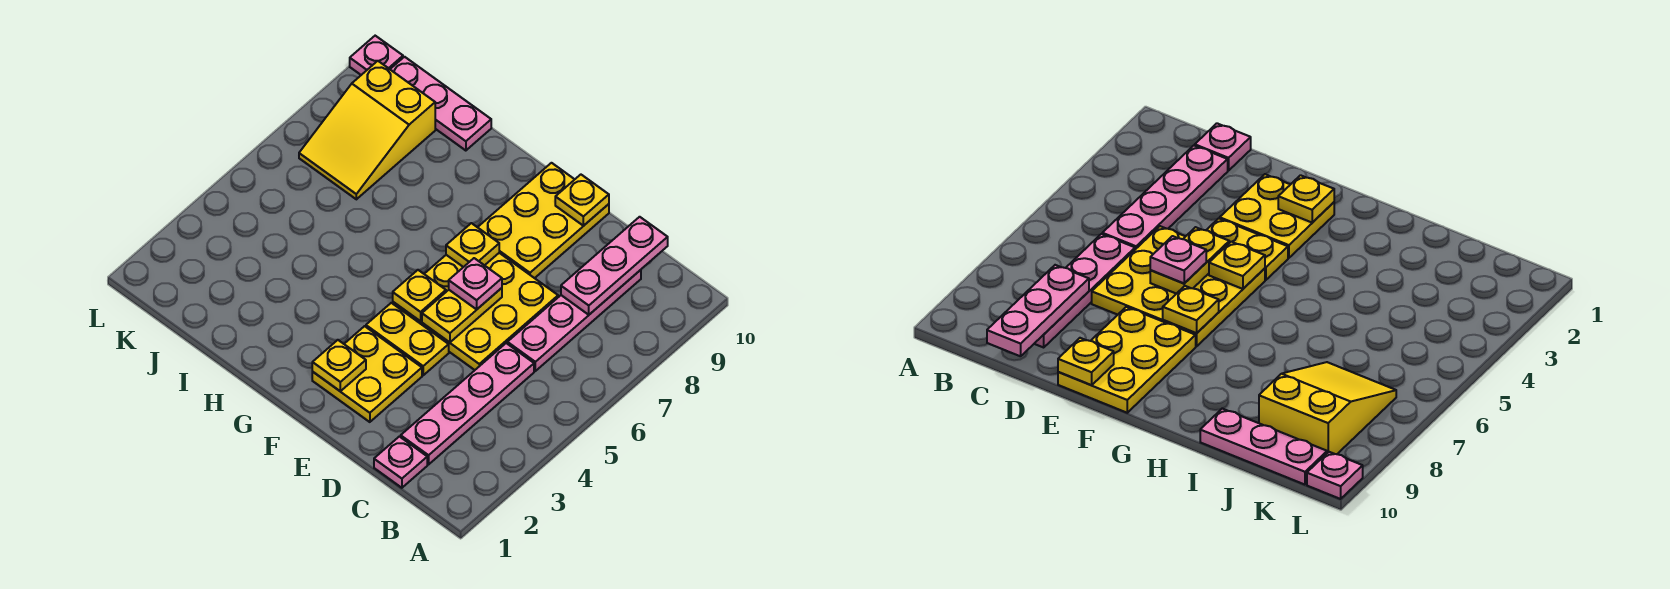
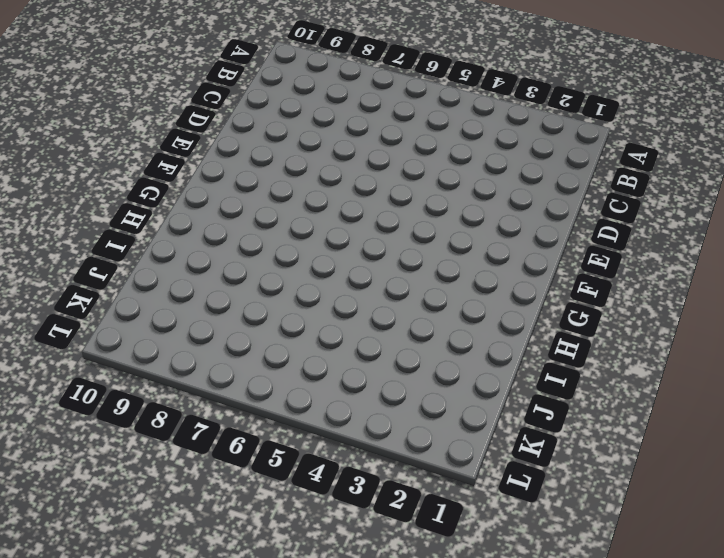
none -> pink 1x1 plate [374,437,427,488]
none -> pink 1x4 plate [401,343,534,464]
none -> pink 1x4 plate [507,270,641,371]

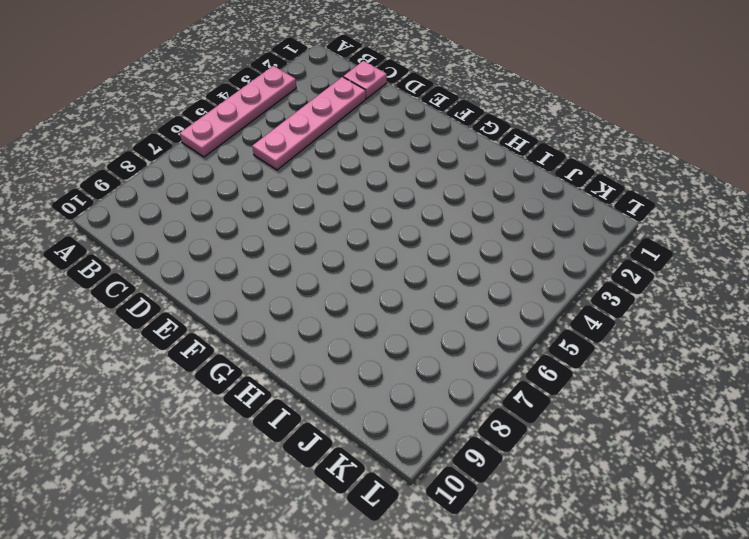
pink 1x4 plate [180,66,296,157] -> pink 1x4 plate moved to [507,270,641,371]
none -> yellow 3x3 plate [393,253,558,370]
none -> yellow 2x2 plate [312,326,422,422]
none -> yellow 1x2 plate [366,303,449,375]

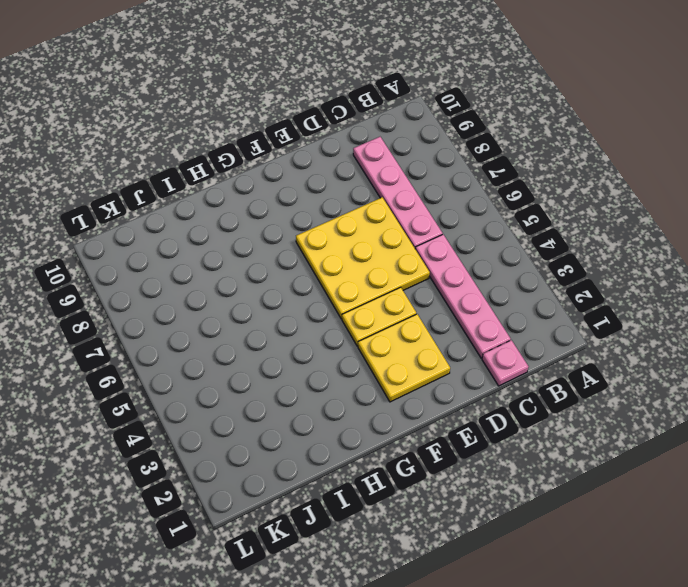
none -> yellow 2x3 plate [478,163,609,278]
none -> pink 1x3 plate [390,57,491,151]
none -> yellow 2x3 slope [299,61,435,199]

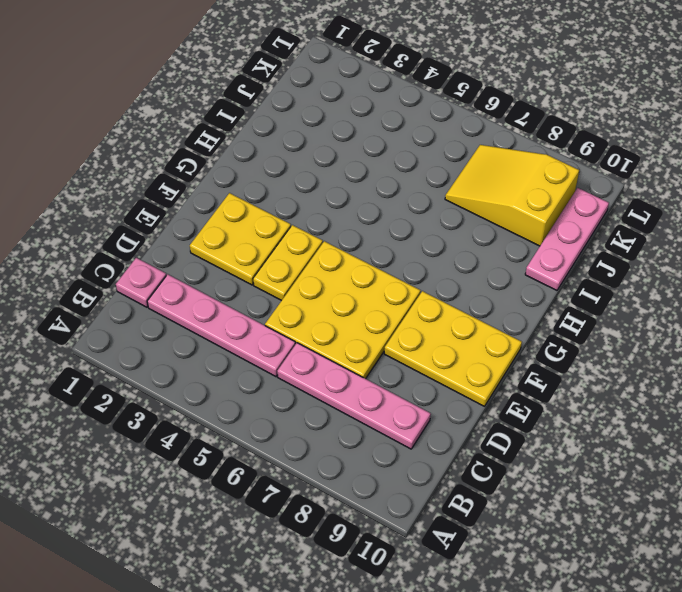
none -> pink 1x1 plate [350,36,403,75]
none -> pink 1x3 plate [561,217,668,315]
none -> yellow 1x2 plate [422,288,502,342]

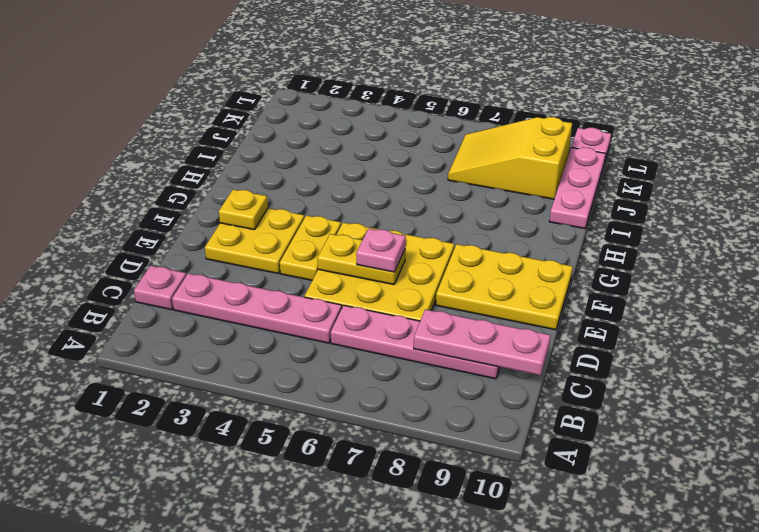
none -> yellow 1x1 plate [555,175,609,226]
none -> yellow 1x1 plate [393,270,446,321]
none -> yellow 1x1 plate [446,223,499,267]

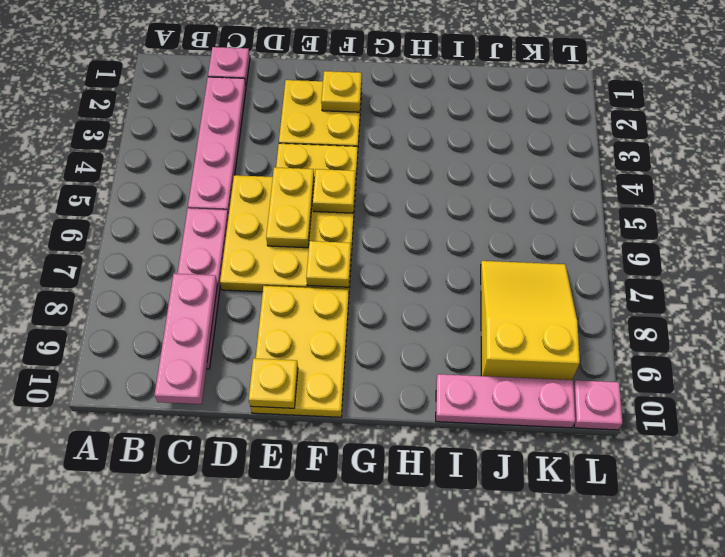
none -> pink 1x1 plate [449,258,502,310]

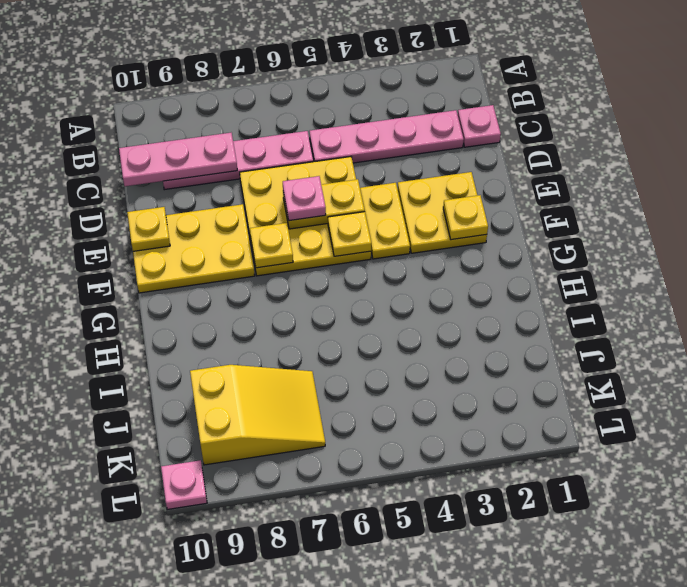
none -> pink 1x3 plate [390,57,491,151]

